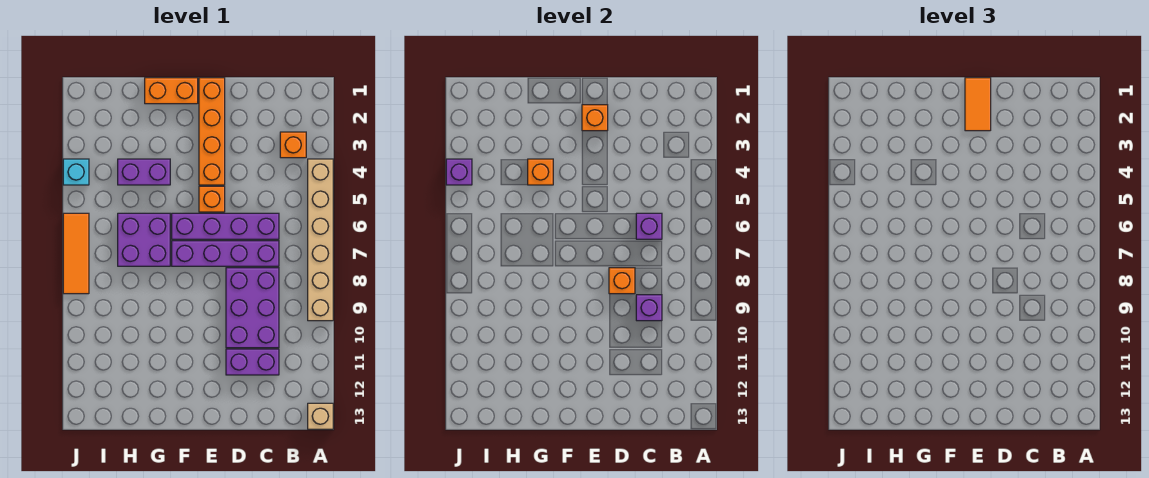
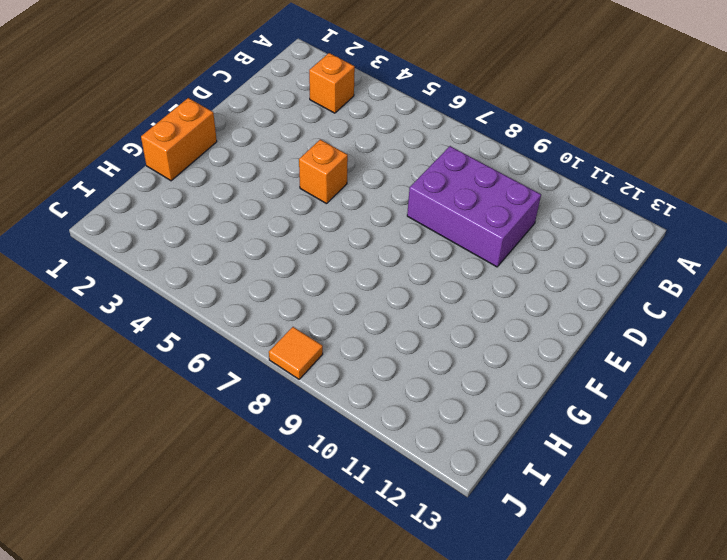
orange 1x1 tile [269,327,323,379] -> orange 1x3 tile [63,213,89,294]
none -> tan 1x6 brick [308,159,333,321]
none -> tan 1x1 brick [308,403,333,429]
none -> purple 1x4 brick [172,213,279,239]

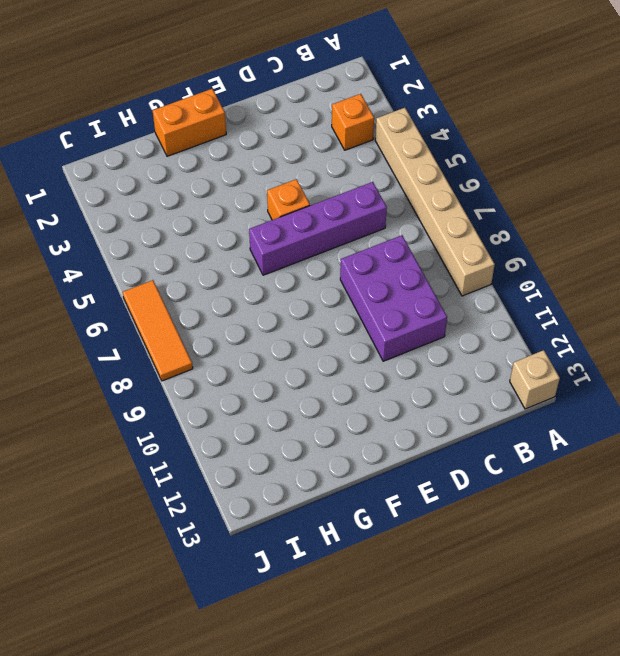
none -> purple 1x4 brick [172,241,279,266]
none -> purple 1x2 brick [226,349,279,375]
none -> orange 1x4 brick [199,78,225,185]

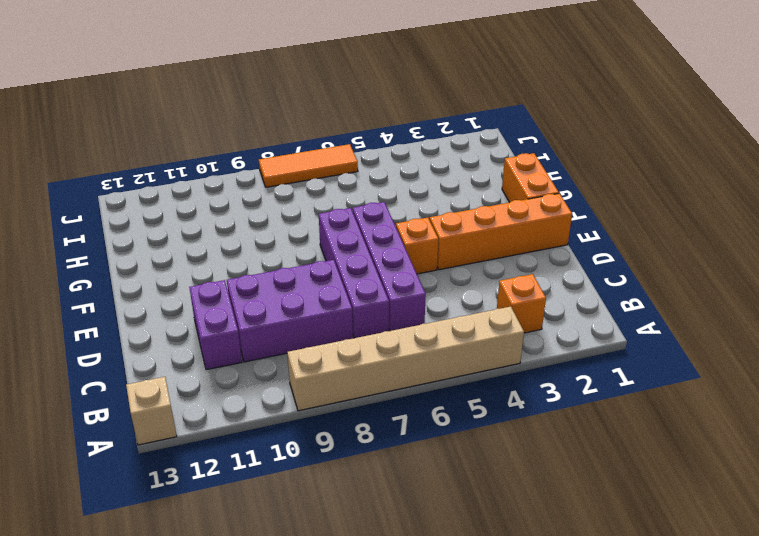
none -> purple 1x2 brick [118,159,170,185]
none -> purple 2x2 brick [118,213,170,266]
none -> cyan 1x1 brick [63,159,89,185]

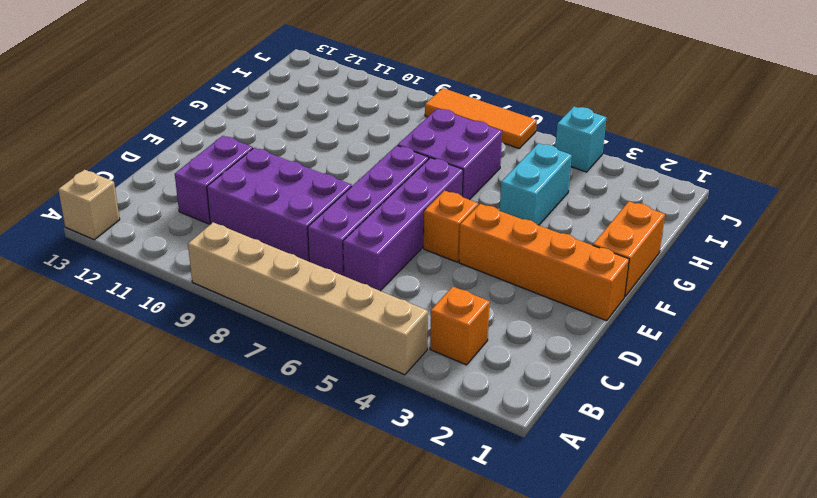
cyan 1x2 brick [500,143,572,225] -> purple 1x2 brick [118,159,170,185]
none -> purple 1x1 brick [636,213,662,239]
none -> purple 1x1 brick [636,295,662,321]
none -> orange 1x1 brick [609,268,635,294]

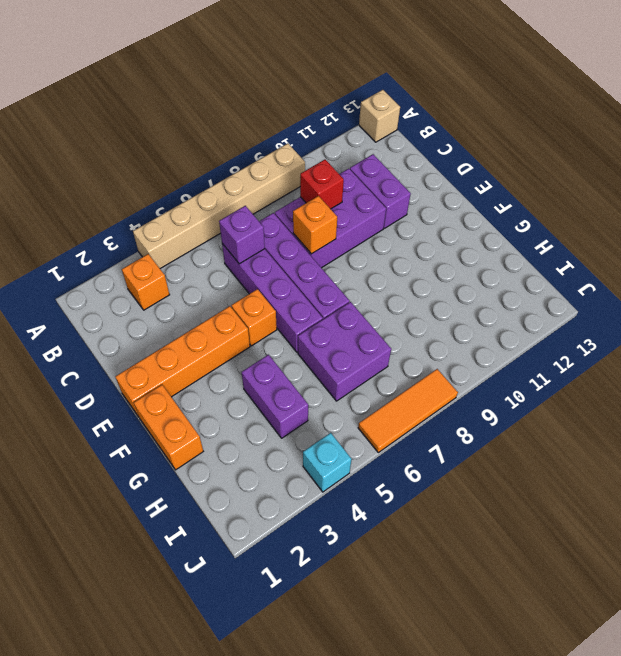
red 1x1 brick [300,160,344,209] -> purple 1x1 brick [636,295,662,321]
none -> orange 1x1 brick [582,105,608,131]
none -> orange 1x1 brick [528,159,553,185]
none -> purple 1x1 brick [446,159,472,185]

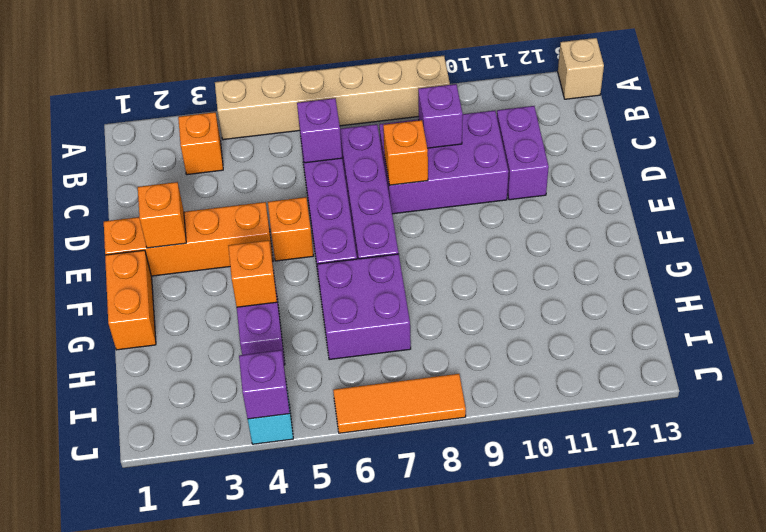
none -> orange 1x2 tile [965,78,991,131]

